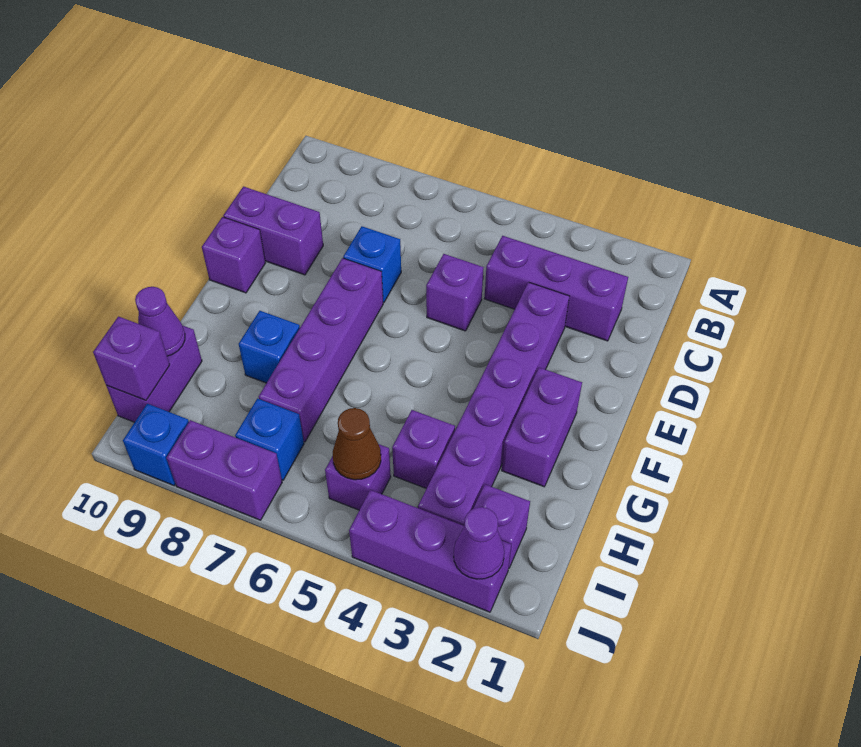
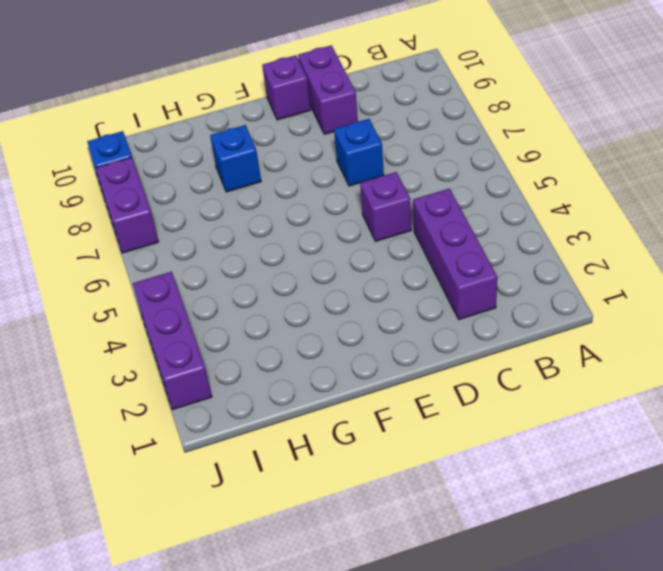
none -> purple 1x6 brick [418,282,569,526]
none -> purple 1x4 brick [259,258,383,442]
none -> purple 1x2 brick [502,367,582,487]

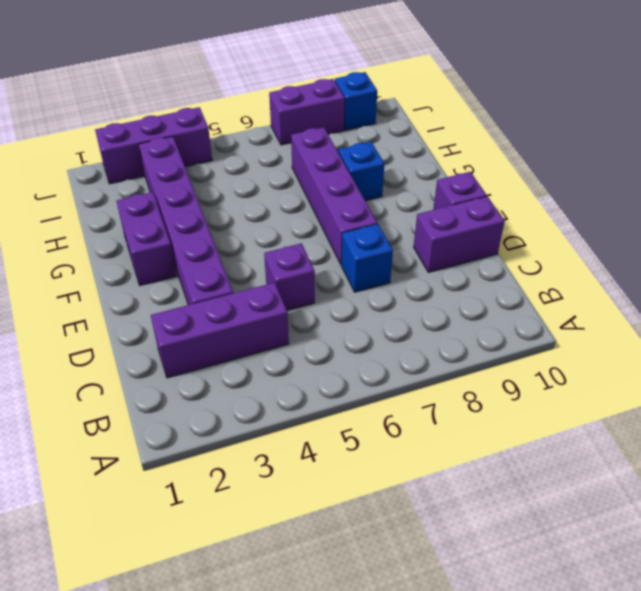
none -> purple 1x1 brick [392,410,455,488]
none -> purple 1x2 brick [106,325,202,422]
none -> purple 1x1 brick [473,484,530,568]

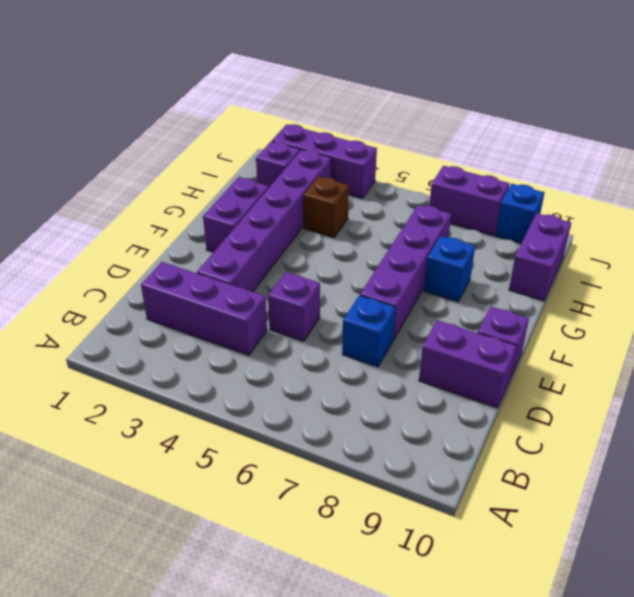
brown 1x1 brick [303,176,349,238] -> purple 1x1 brick [392,410,455,488]
none -> purple 1x1 brick [325,444,391,510]
none -> blue 1x1 brick [235,399,304,480]
none -> purple 1x1 cone [135,287,185,356]

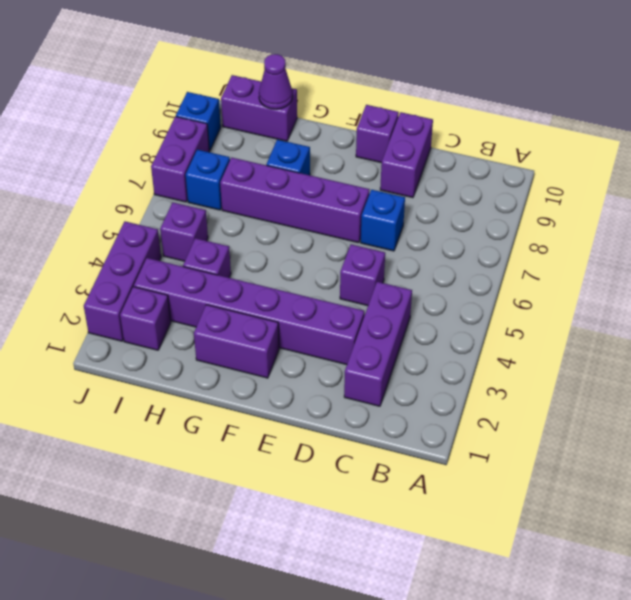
none -> brown 1x1 cone [333,408,381,480]
none -> purple 1x1 brick [93,317,170,400]
none -> purple 1x1 cone [454,507,504,579]

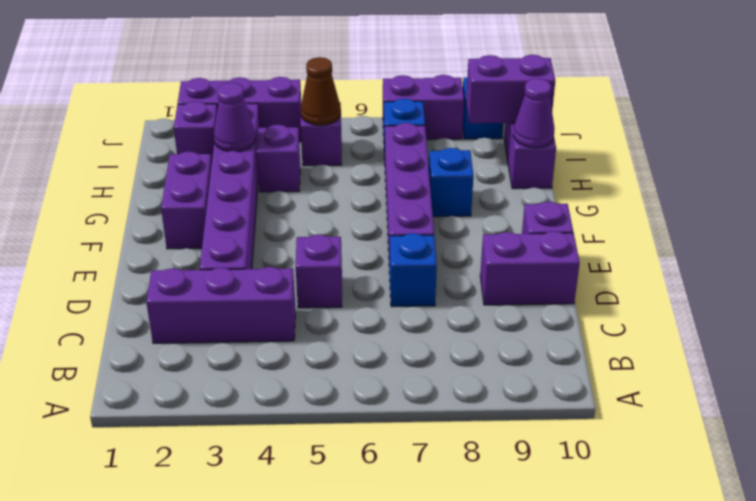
purple 1x1 cone [214,82,255,152] -> purple 1x1 cone moved to [454,507,504,579]
purple 1x2 brick [466,55,555,123] -> purple 1x1 brick [93,317,170,400]

